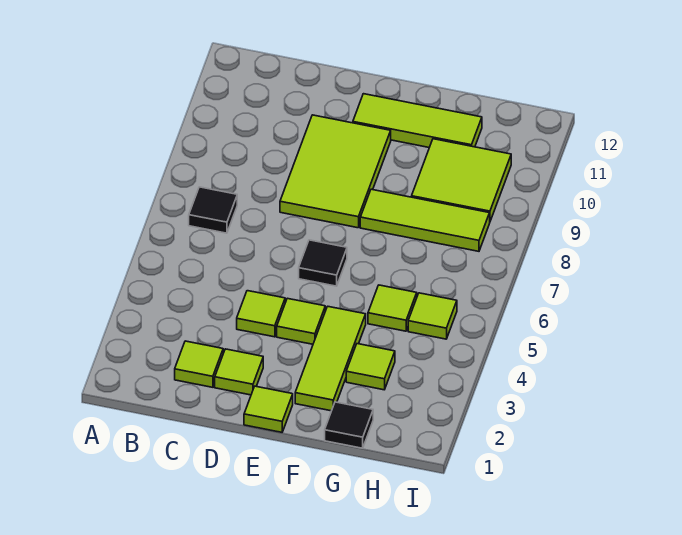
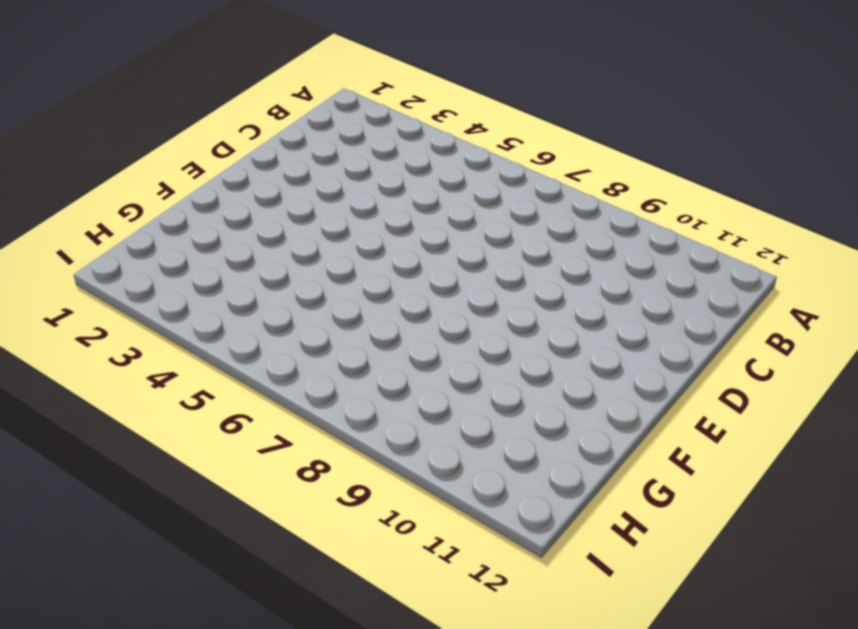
none -> black 1x1 tile [189,187,237,233]
none -> lime 1x1 tile [175,341,223,387]
none -> lime 1x1 tile [215,349,263,395]

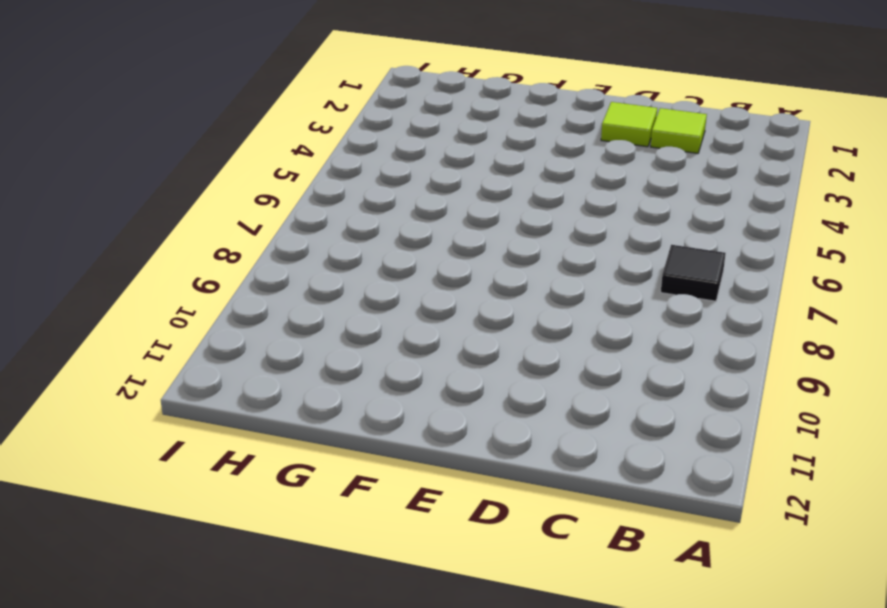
none -> lime 1x1 tile [237,291,285,337]
none -> lime 2x3 tile [280,115,391,228]
none -> lime 1x1 tile [244,386,293,432]

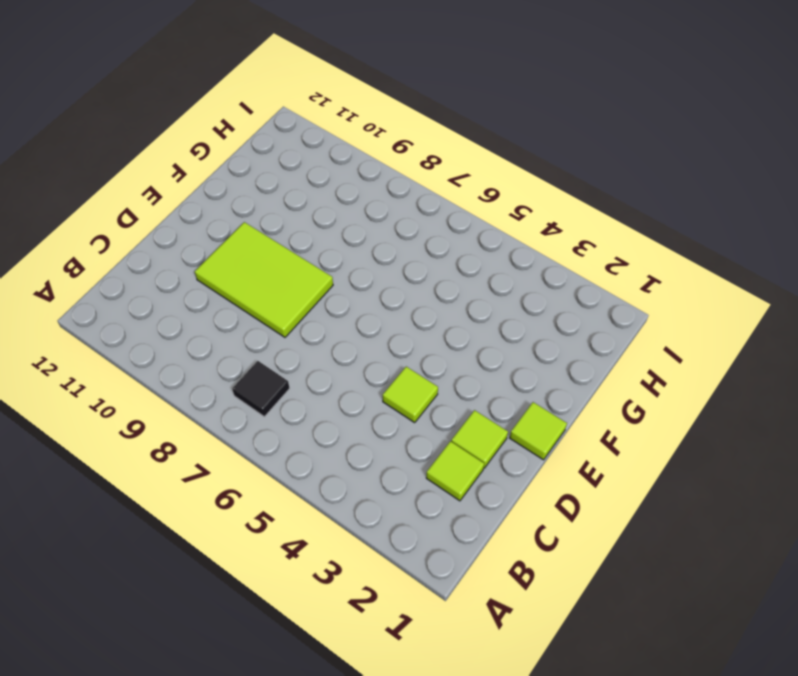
none -> lime 1x1 tile [277,298,325,344]
none -> black 1x1 tile [299,240,347,286]
none -> lime 1x3 tile [353,94,482,148]

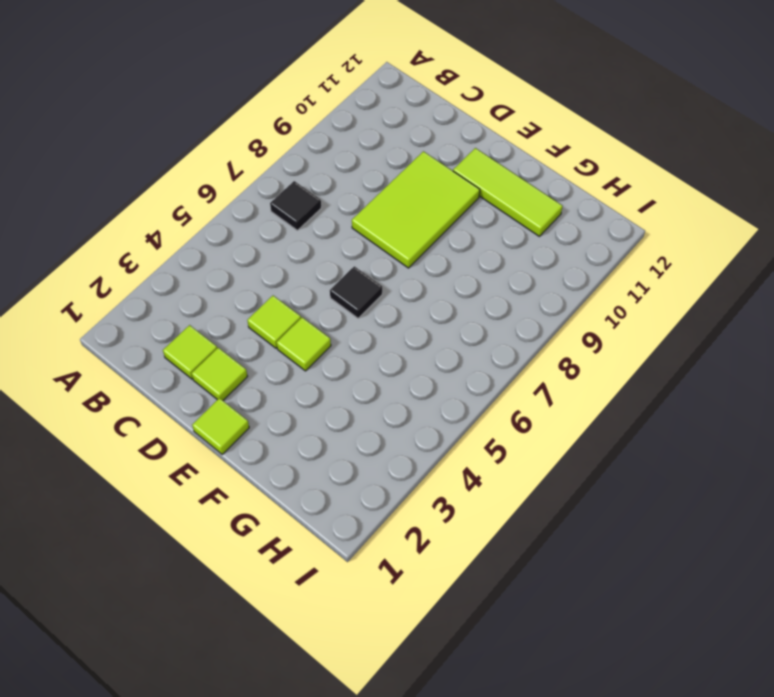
none -> lime 1x3 tile [295,306,366,411]
none -> lime 1x3 tile [360,189,490,251]
none -> black 1x1 tile [325,402,373,448]

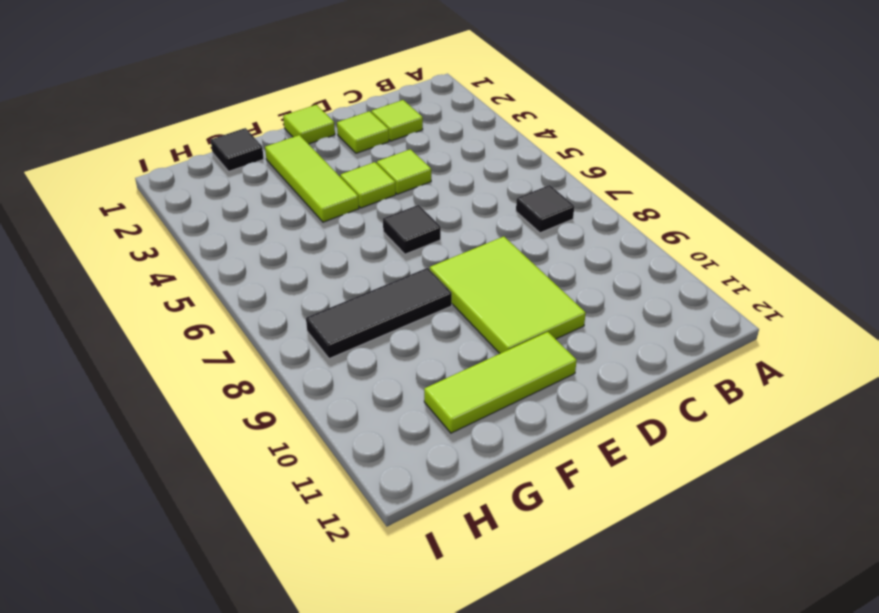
black 1x3 tile [306,268,452,359] -> lime 1x3 tile [360,189,490,251]
none -> lime 1x1 tile [346,344,395,390]
none -> lime 1x1 tile [368,285,417,331]
none -> lime 2x2 tile [412,139,511,221]

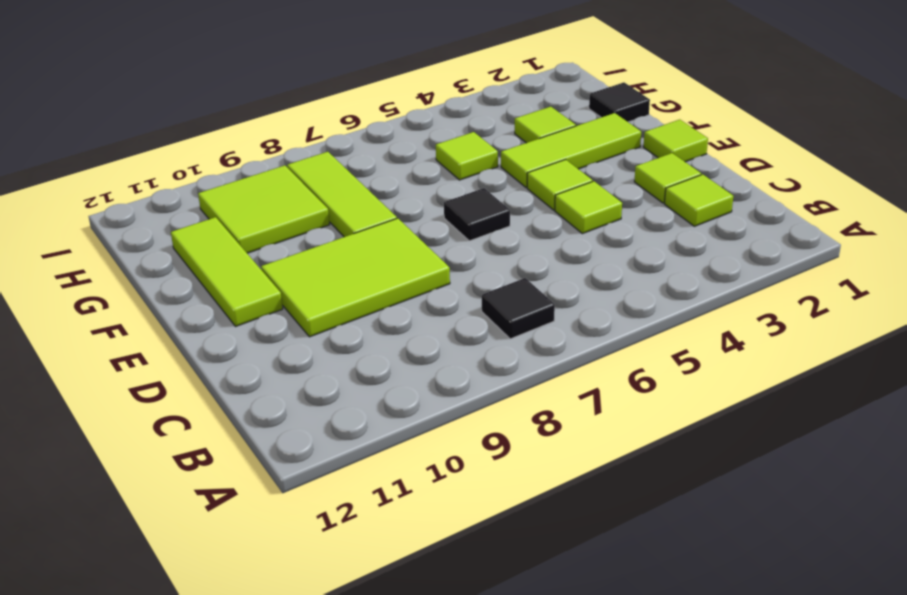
none -> lime 1x1 tile [408,293,457,339]

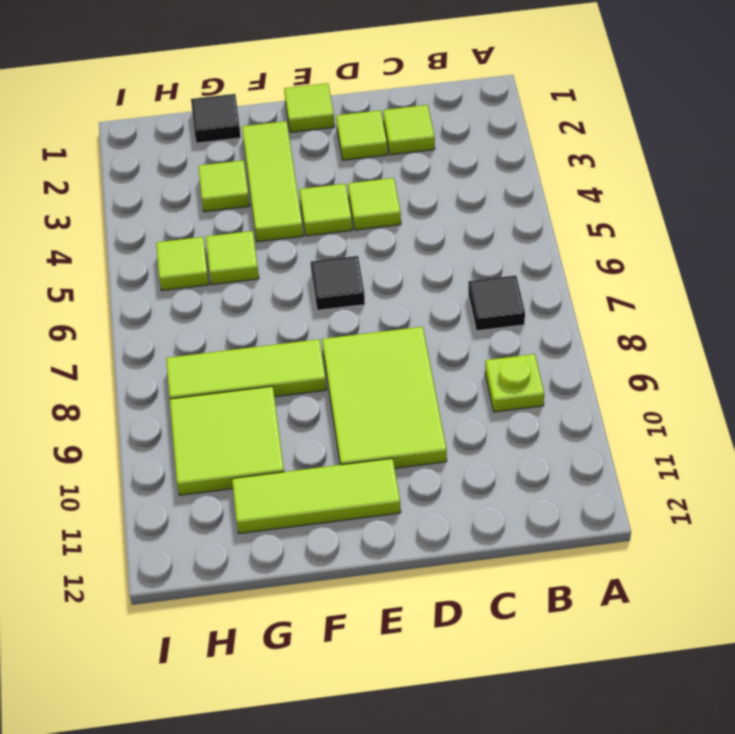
lime 1x1 plate [485,354,544,412] -> none

